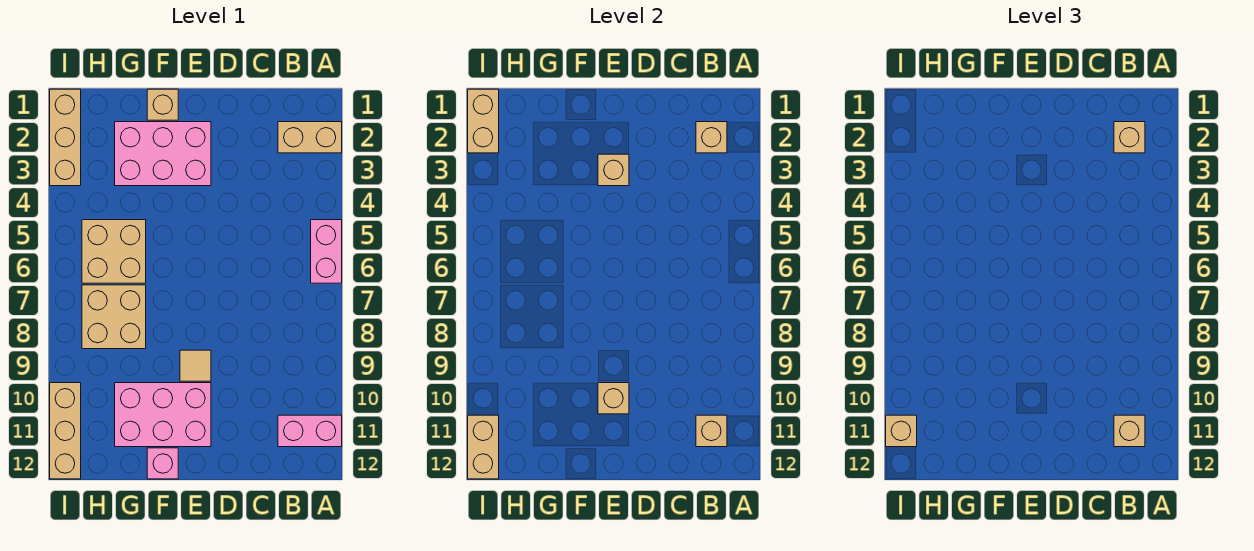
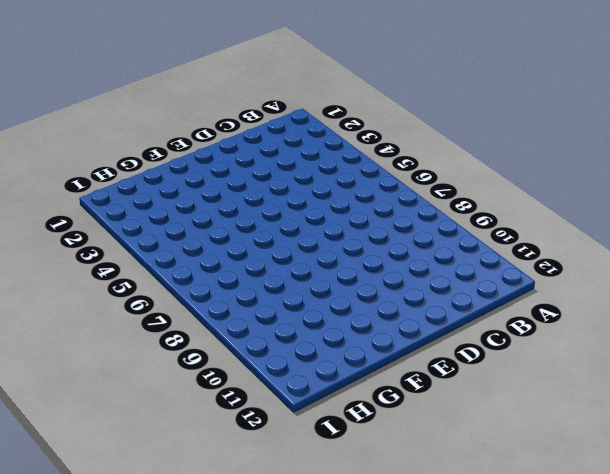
none -> tan 1x2 brick [278,122,342,153]
none -> pink 1x2 brick [311,220,342,283]
none -> pink 1x2 brick [278,415,342,447]

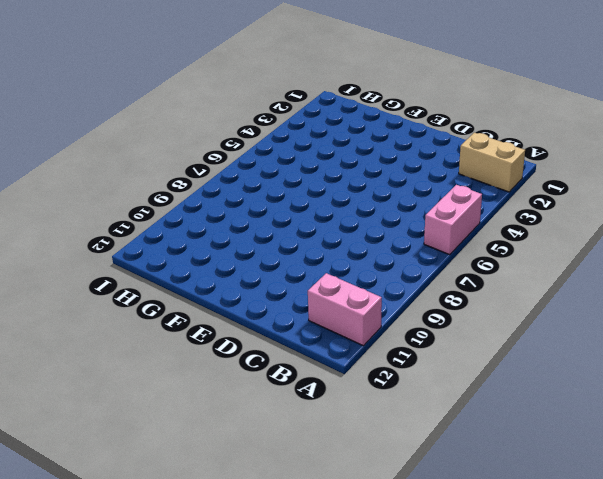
none -> pink 2x3 brick [115,122,211,186]
none -> tan 1x1 tile [180,350,211,381]
none -> pink 2x3 brick [115,383,211,447]

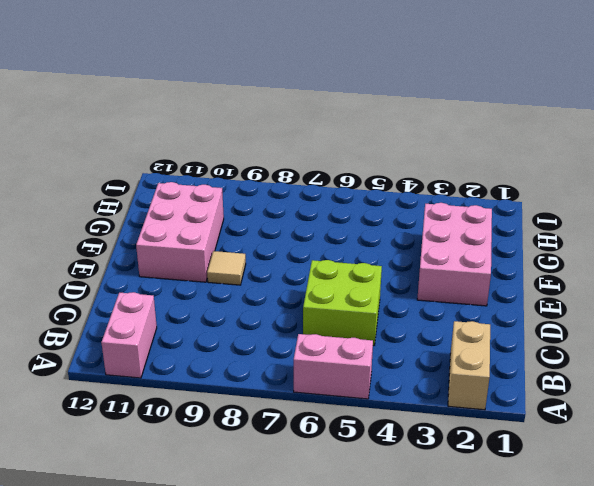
lime 2x2 brick [303,260,382,346] -> none
none -> tan 1x1 brick [147,89,178,120]
none -> pink 1x1 brick [147,448,178,479]
none -> tan 2x2 brick [82,220,146,283]

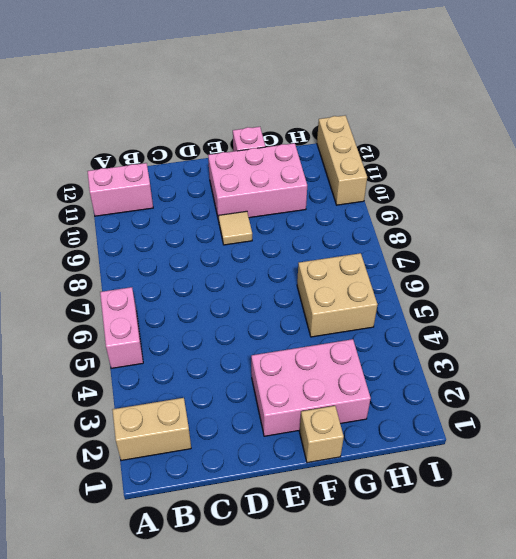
none -> tan 2x2 brick [82,285,146,349]
none -> tan 1x3 brick [50,89,81,186]
none -> tan 1x1 brick [696,122,727,153]

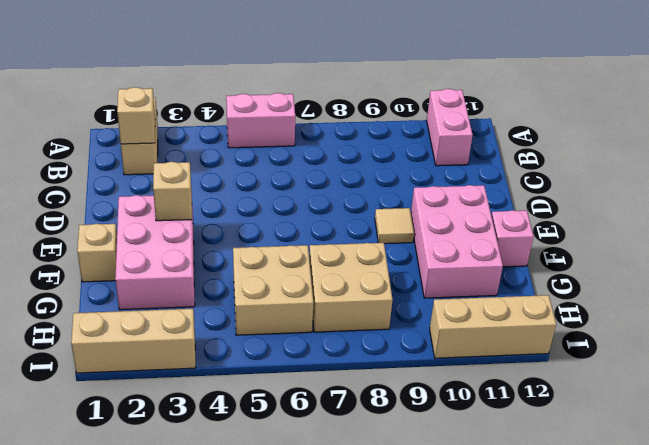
none -> tan 1x1 brick [696,415,727,447]
none -> tan 1x1 brick [598,383,629,414]
none -> tan 1x2 brick [468,89,499,153]

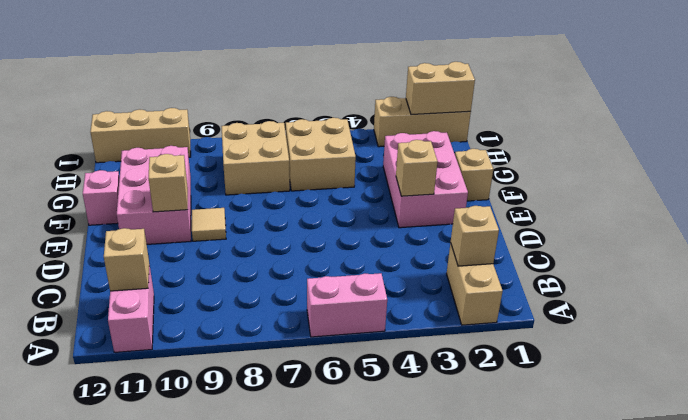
none -> tan 1x2 brick [468,415,499,479]
none -> tan 1x1 brick [1114,122,1145,153]
none -> tan 1x1 brick [1114,415,1145,447]

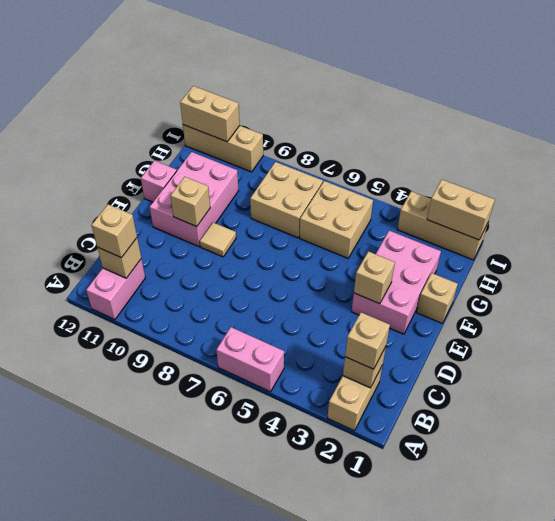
none -> tan 1x1 brick [886,415,917,447]

